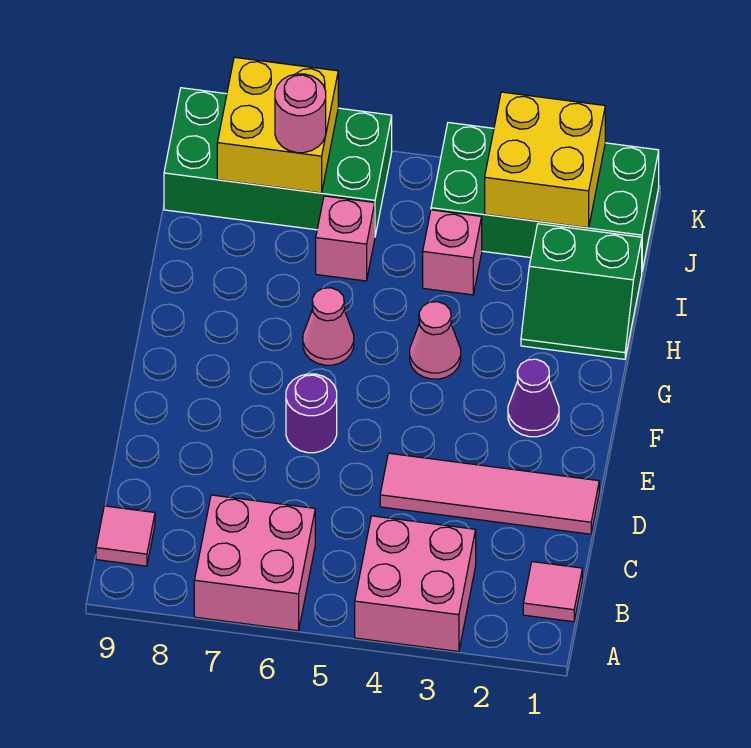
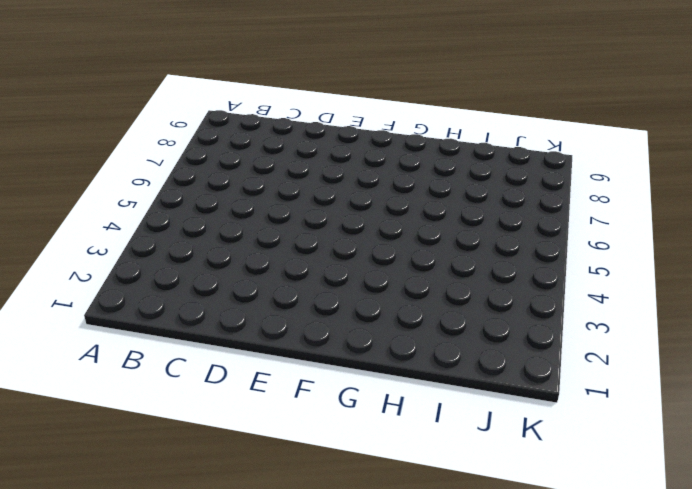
none -> pink 2x2 brick [355,516,476,652]
none -> pink 2x2 brick [194,495,315,631]
none -> pink 1x1 tile [523,562,582,622]

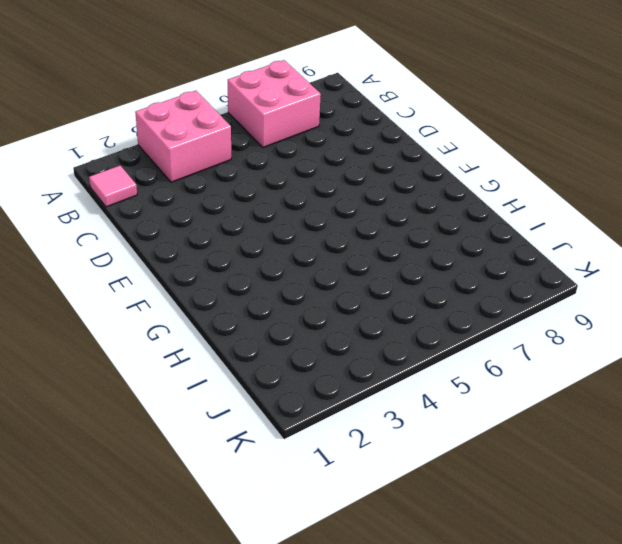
none -> pink 1x1 tile [96,506,155,566]
none -> pink 1x4 tile [380,453,599,534]
none -> purple 1x1 round brick [286,374,337,453]

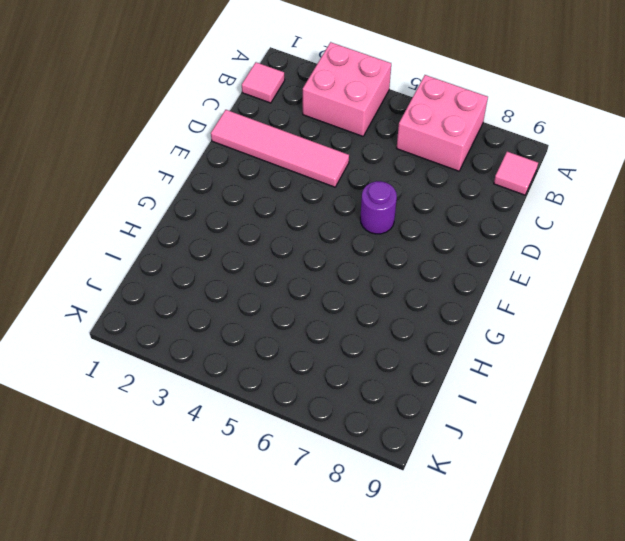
none -> purple 1x1 cone [508,359,559,437]
none -> pink 1x1 cone [410,302,461,379]
none -> pink 1x1 cone [303,288,354,365]

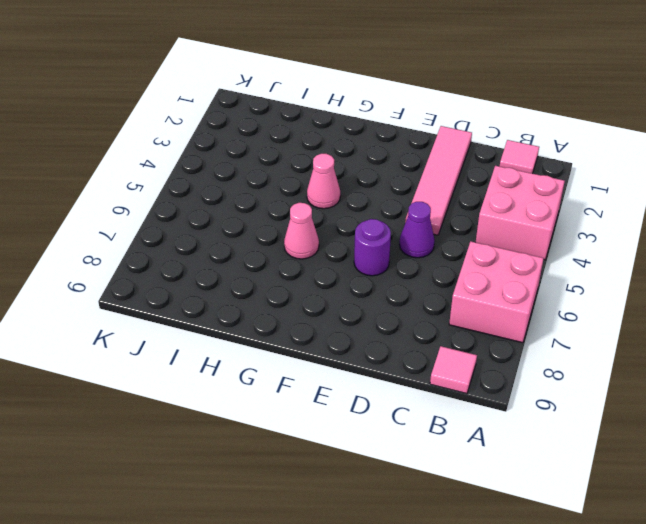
purple 1x1 cone [399,202,435,258] -> purple 1x1 cone moved to [508,359,559,437]
none -> green 2x2 slope [521,224,642,359]
none -> pink 1x1 brick [423,210,482,295]
none -> pink 1x1 brick [316,196,375,281]

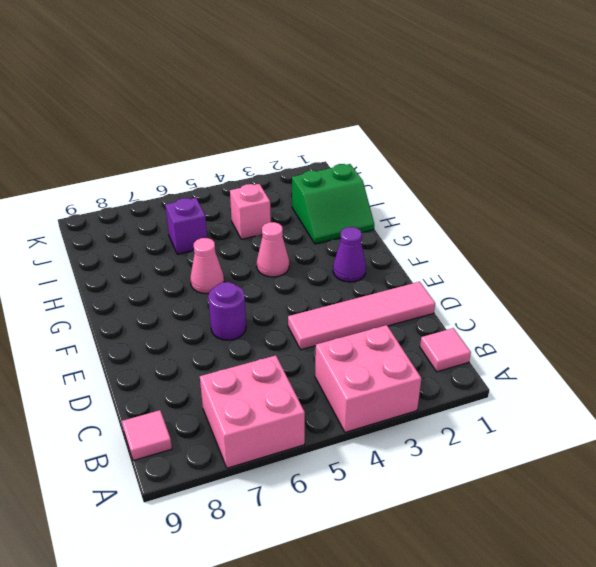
purple 1x1 brick [165,198,207,254] -> pink 1x1 brick [316,196,375,281]
none -> green 2x4 brick [431,122,659,270]
none -> green 2x4 brick [164,88,392,236]
none -> yellow 2x2 brick [485,92,605,228]

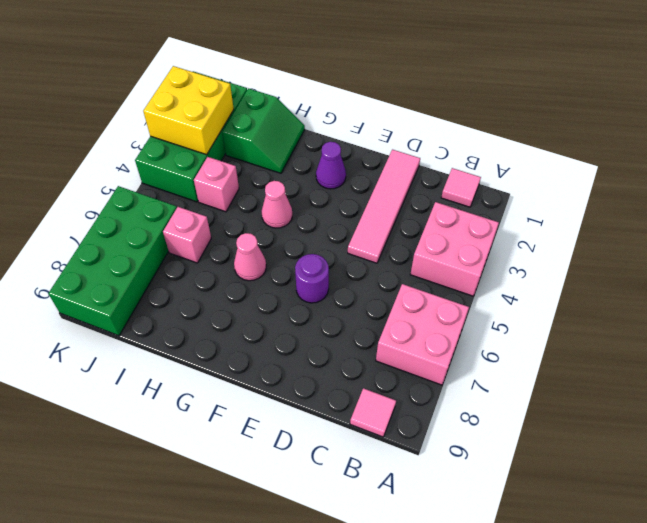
none -> yellow 2x2 brick [217,57,338,193]
none -> pink 1x1 round brick [275,74,326,153]

